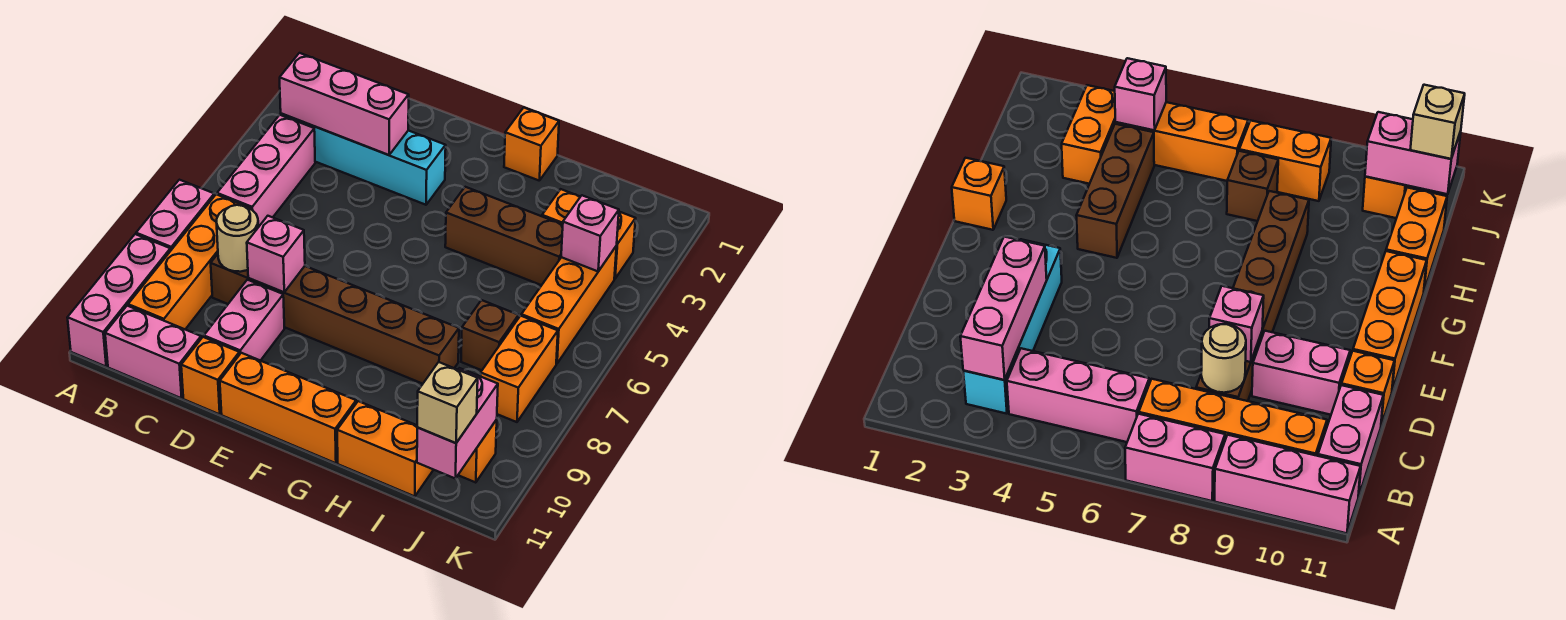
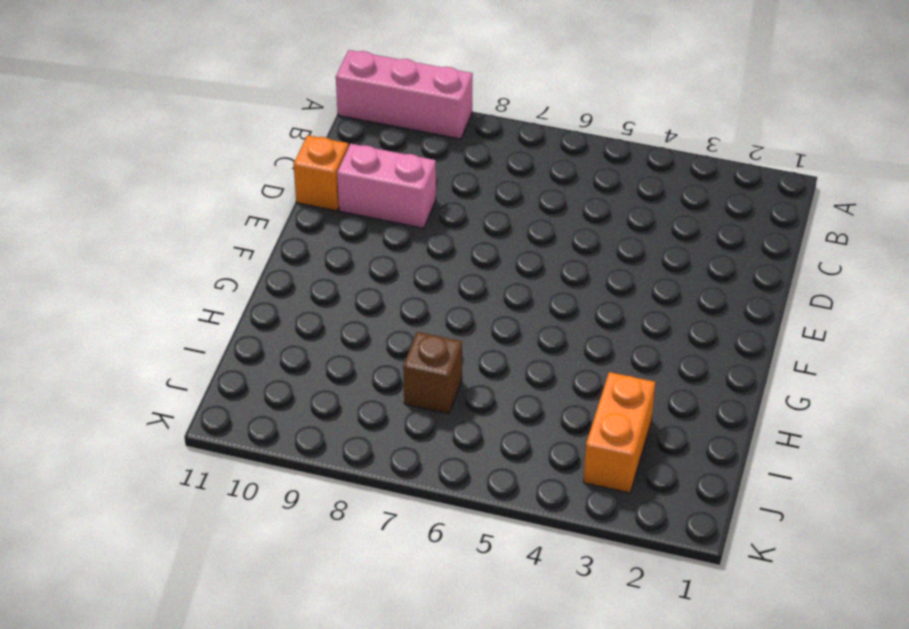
none -> pink 1x2 brick [136,180,214,251]
none -> cyan 1x4 brick [281,114,446,205]
none -> pink 1x3 brick [217,115,315,227]

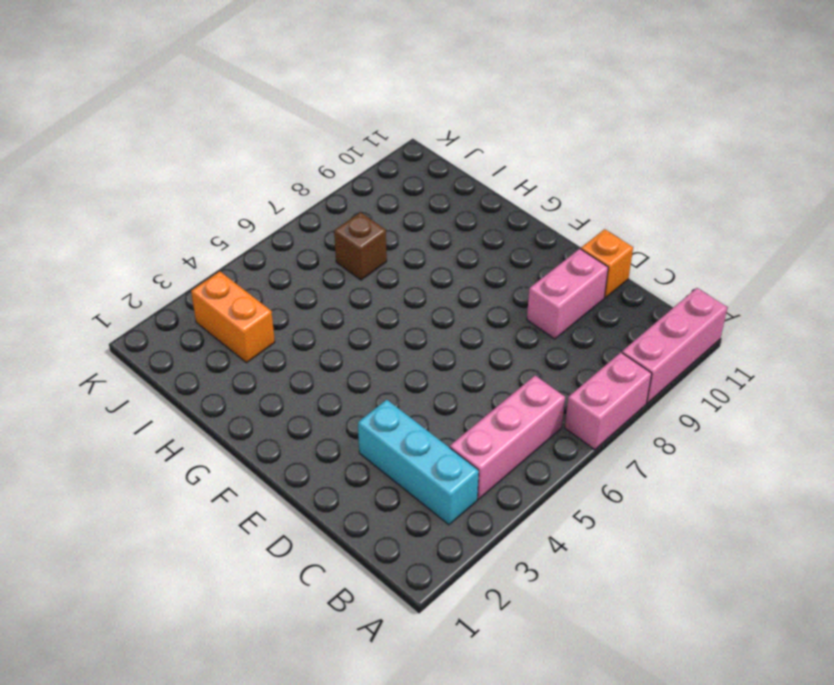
cyan 1x3 brick [358,400,479,525] -> cyan 1x4 brick [281,114,446,205]
none -> orange 1x4 brick [128,194,251,329]
none -> pink 1x2 brick [105,306,201,398]
none -> brown 1x6 brick [211,254,459,384]

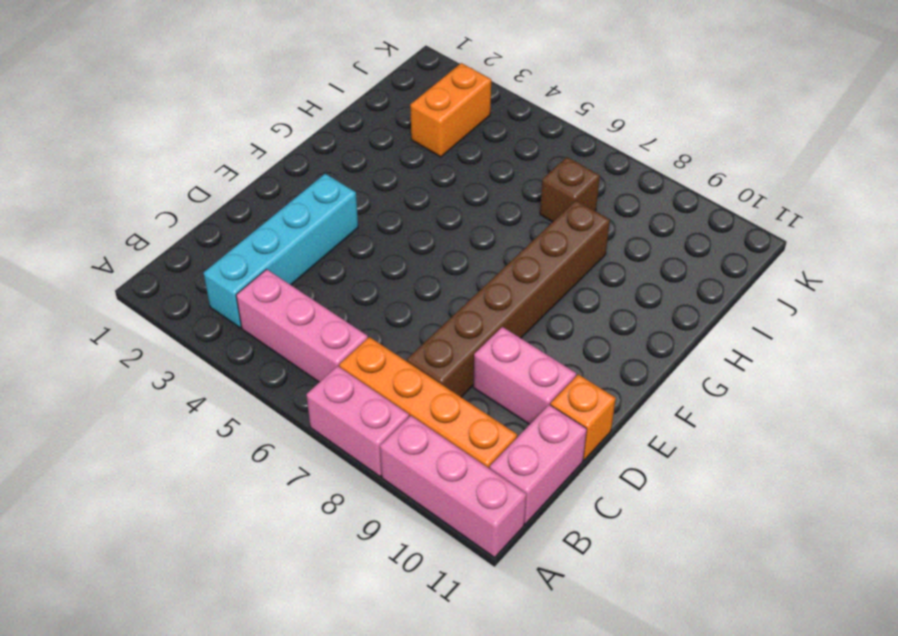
none -> orange 1x3 brick [220,353,356,463]
none -> orange 1x1 brick [504,108,559,180]
none -> brown 1x3 brick [445,187,563,285]

